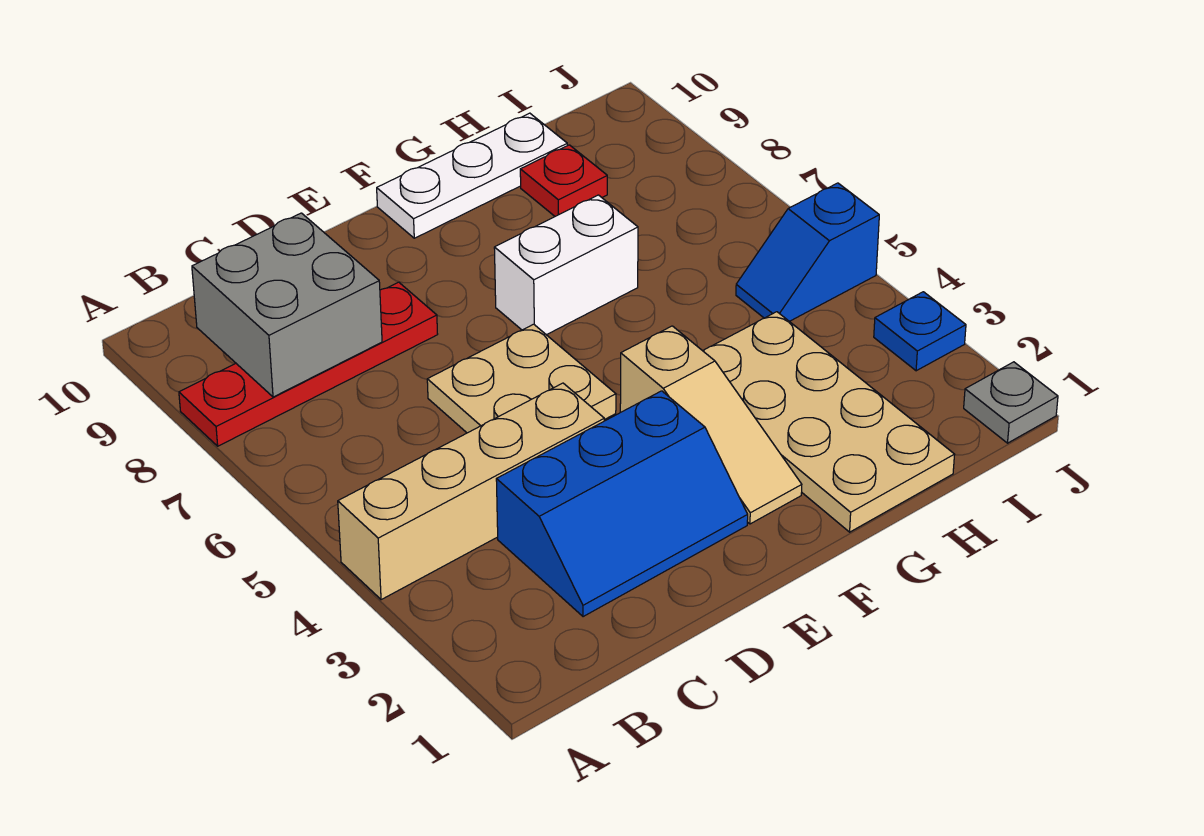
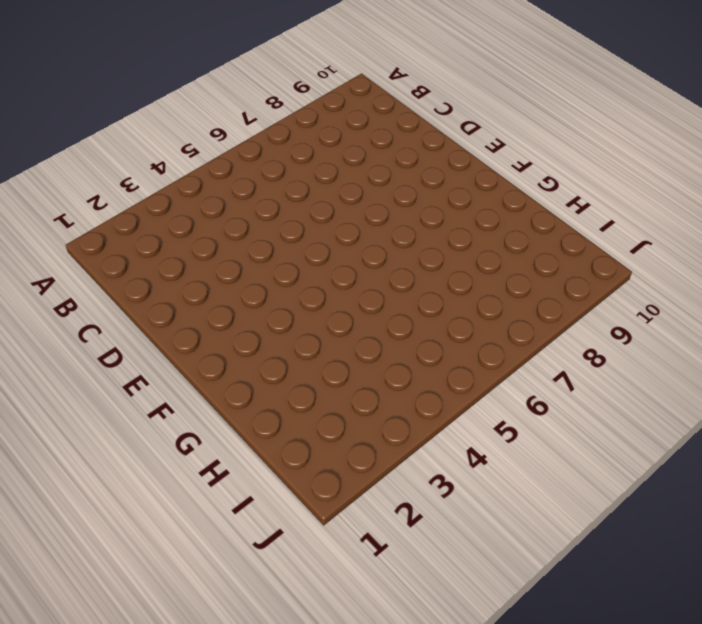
none -> tan 1x4 brick [338,383,604,600]
none -> red 1x4 plate [179,282,438,446]
none -> blue 2x3 slope [496,391,748,617]

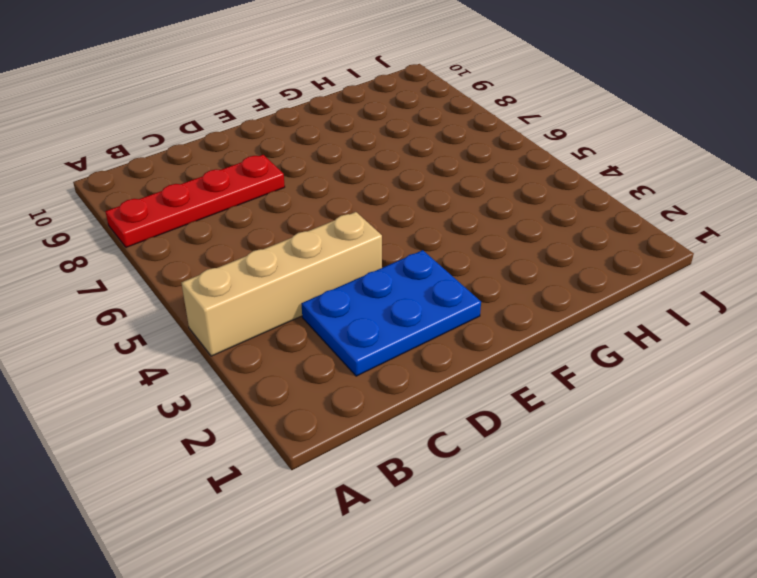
blue 2x3 plate [302,250,481,376] -> blue 2x3 slope [496,391,748,617]
none -> tan 2x2 plate [427,324,616,433]
none -> tan 1x3 slope [620,326,802,524]
none -> white 1x2 brick [494,195,638,335]

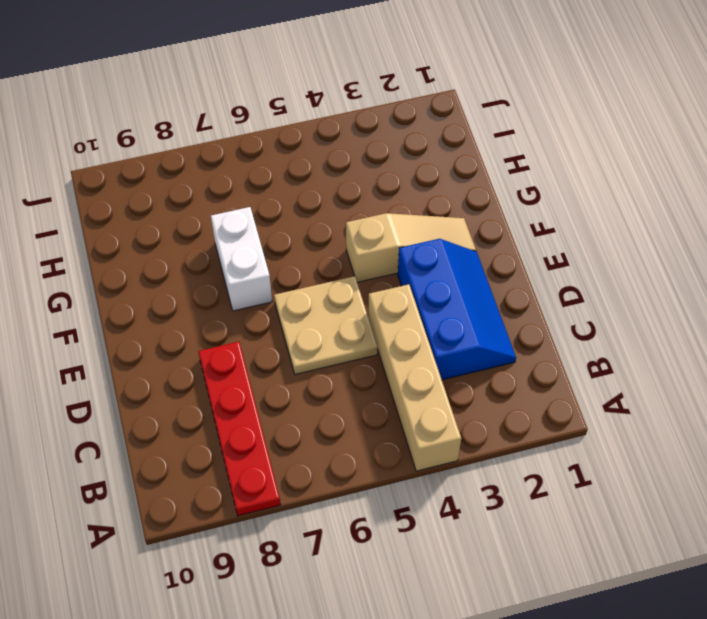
none -> white 1x3 plate [377,113,567,238]
none -> tan 2x4 plate [703,312,955,532]
none -> red 1x1 plate [520,145,607,216]

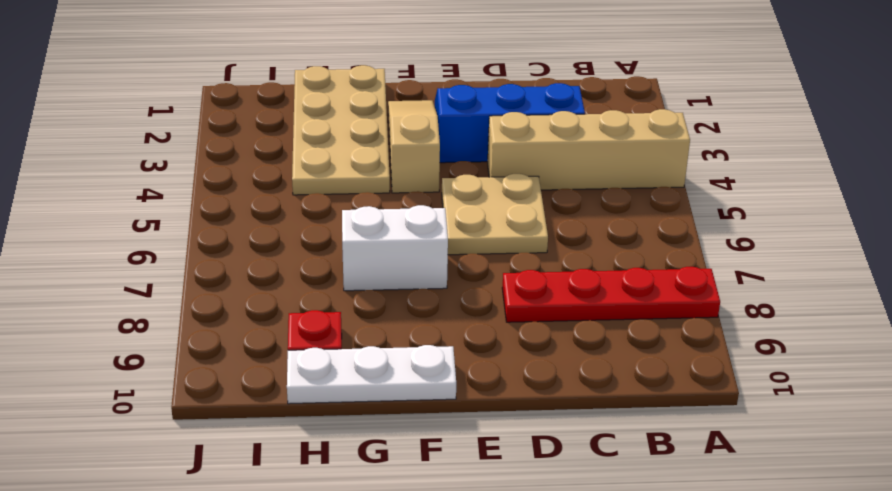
none -> blue 1x2 slope [736,183,879,321]
none -> grey 1x1 plate [964,362,1058,443]
none -> blue 1x1 plate [874,292,966,371]

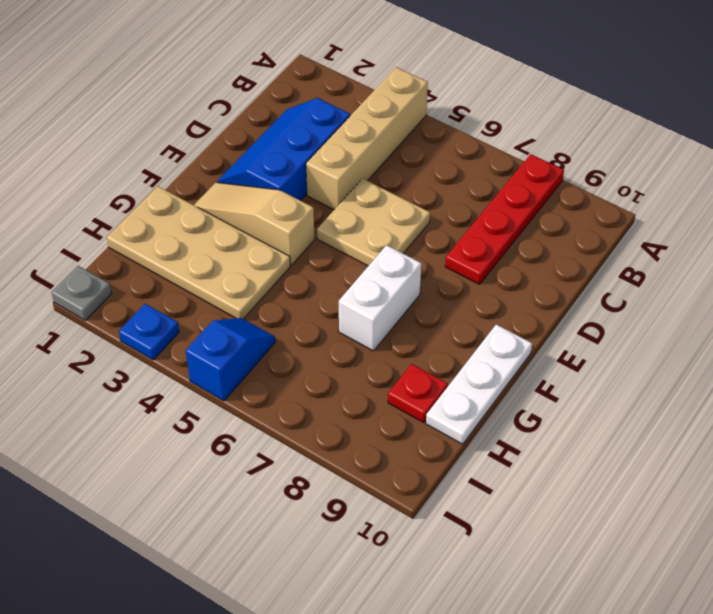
none -> grey 2x2 brick [192,213,382,397]

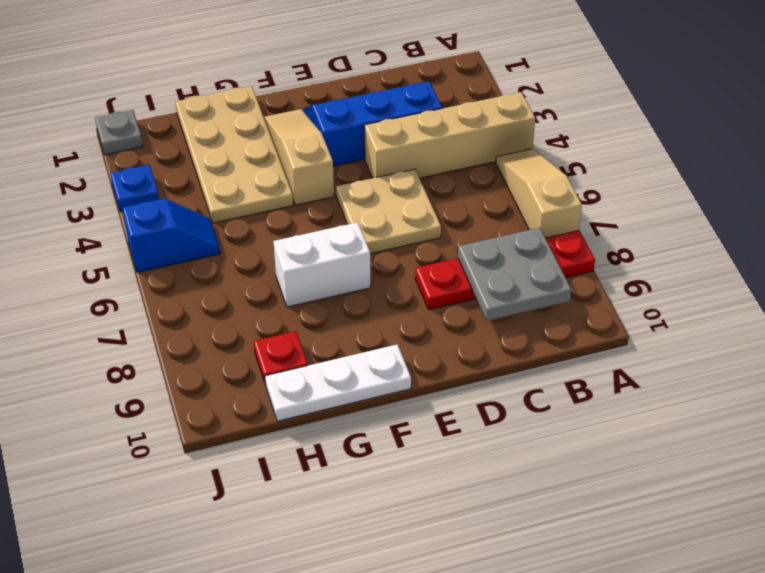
tan 1x3 slope [496,149,582,238] -> none
grey 2x2 plate [458,228,571,321] -> grey 2x2 brick [192,213,382,397]

